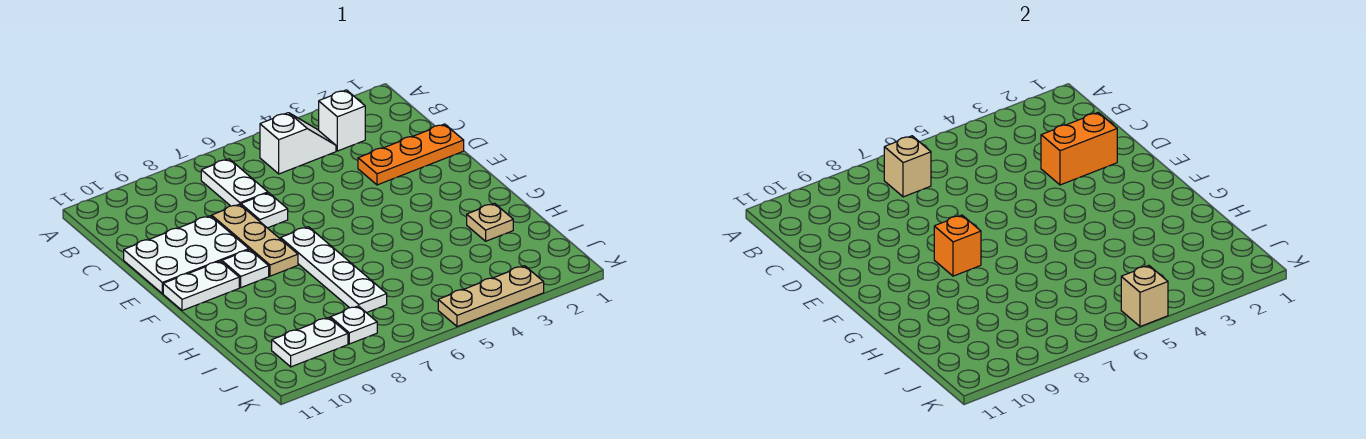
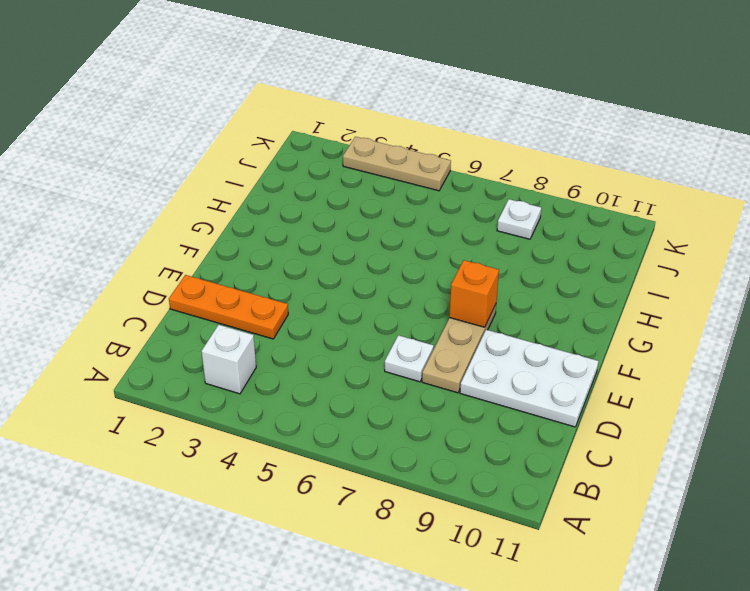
none -> white 1x2 slope [260,113,336,174]
none -> white 1x2 plate [201,159,268,206]
none -> white 1x4 plate [281,227,387,313]

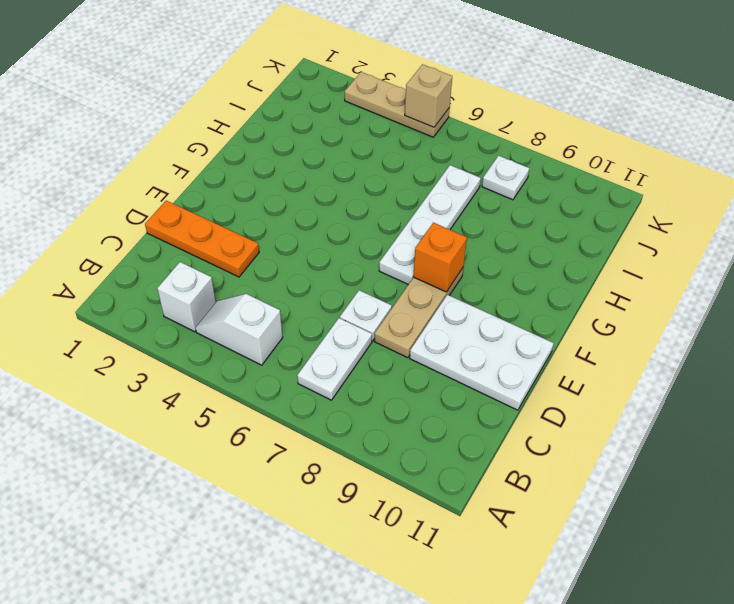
none -> white 1x1 plate [222,250,269,287]
none -> white 1x2 plate [163,261,239,311]
none -> tan 1x1 plate [467,203,513,241]

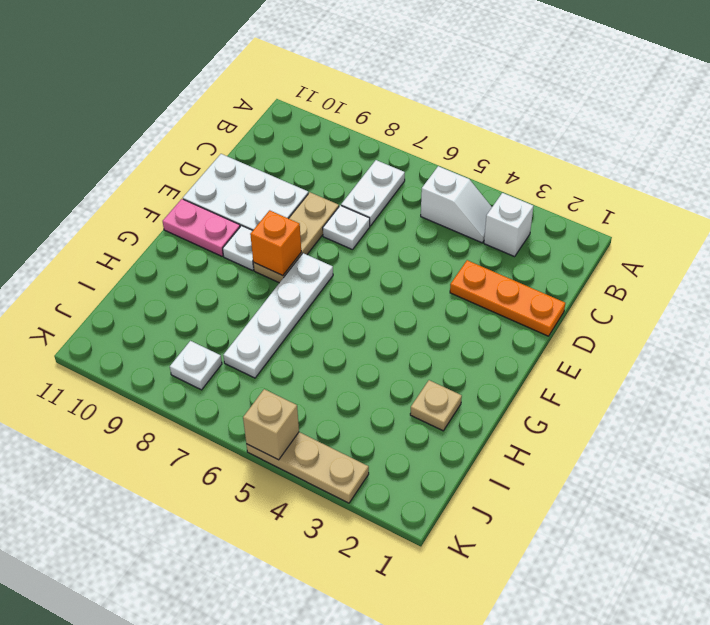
pink 1x2 plate [163,199,240,256] -> white 1x2 plate [163,261,239,311]
none -> white 1x2 plate [272,318,348,367]
none -> tan 1x1 brick [884,136,931,197]
none -> orange 1x2 brick [1041,112,1117,185]

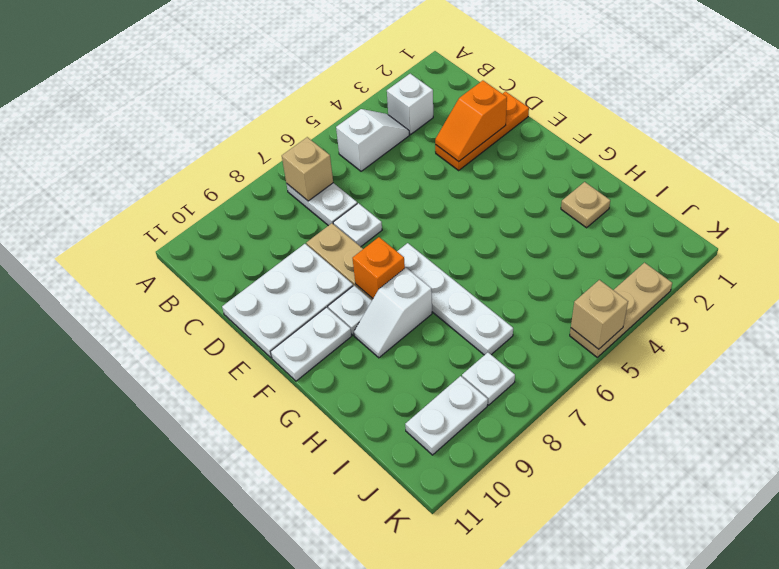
orange 1x2 slope [435,81,507,162] -> orange 1x2 brick [1041,112,1117,185]
white 1x2 slope [354,268,432,358] -> none

